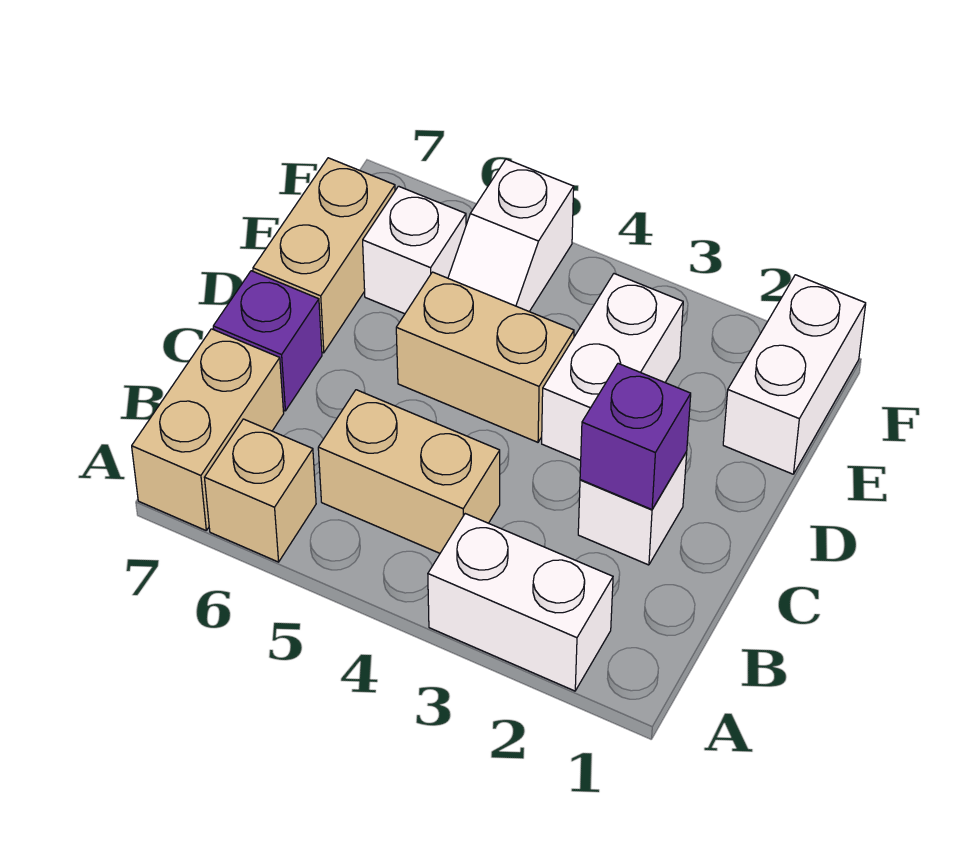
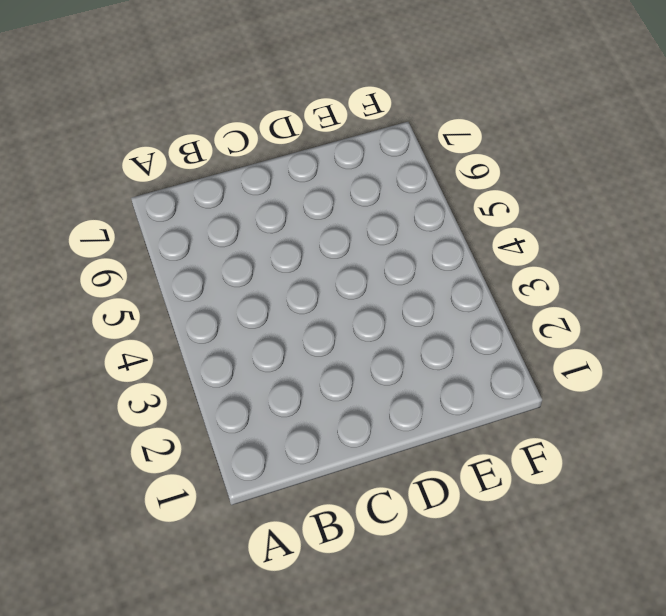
none -> white 1x2 brick [428,514,613,691]
none -> tan 1x1 brick [205,419,316,562]
none -> tan 1x2 brick [132,329,284,530]

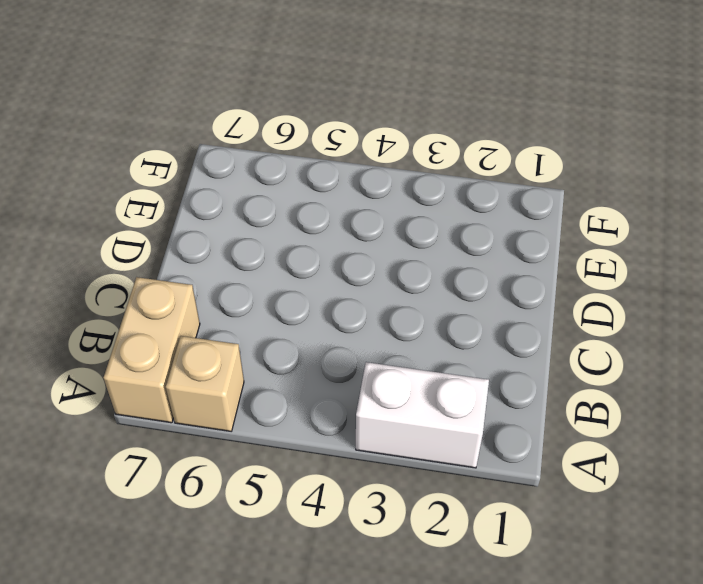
none -> tan 1x2 brick [318,390,500,553]
none -> white 1x1 brick [578,452,687,565]
none -> purple 1x1 brick [213,271,322,411]

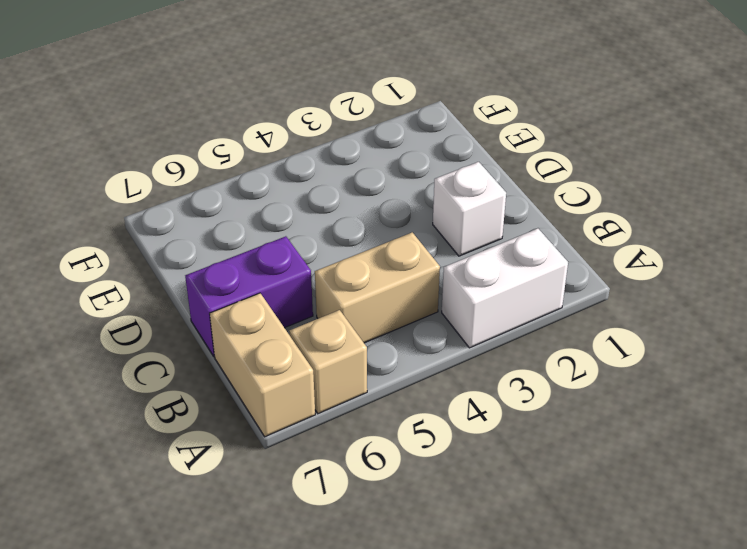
purple 1x2 brick [185,236,313,356] -> purple 1x1 brick [213,271,322,411]
none -> white 1x2 brick [542,274,683,460]
none -> tan 1x2 brick [396,272,574,442]
none -> tan 1x2 brick [253,158,395,353]

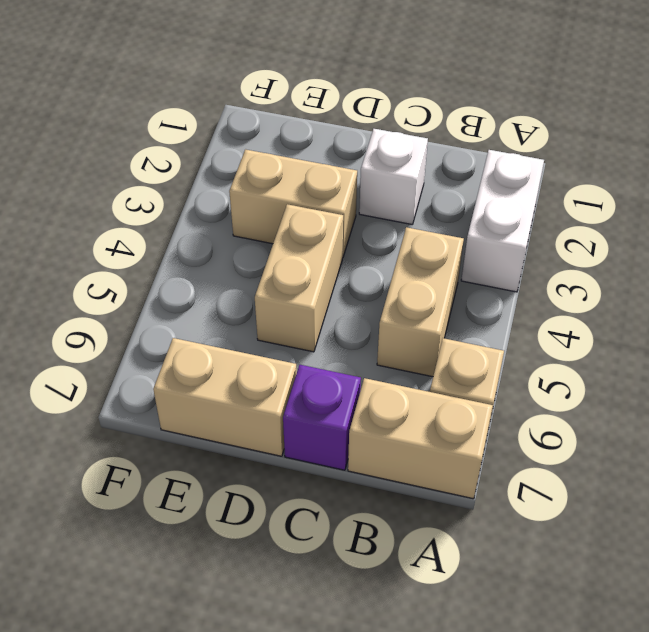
tan 1x2 brick [229,149,357,257] -> white 1x2 brick [542,274,683,460]
none -> white 1x2 brick [723,275,866,474]
none -> white 1x2 slope [448,159,574,312]
none -> white 1x1 brick [363,186,466,314]

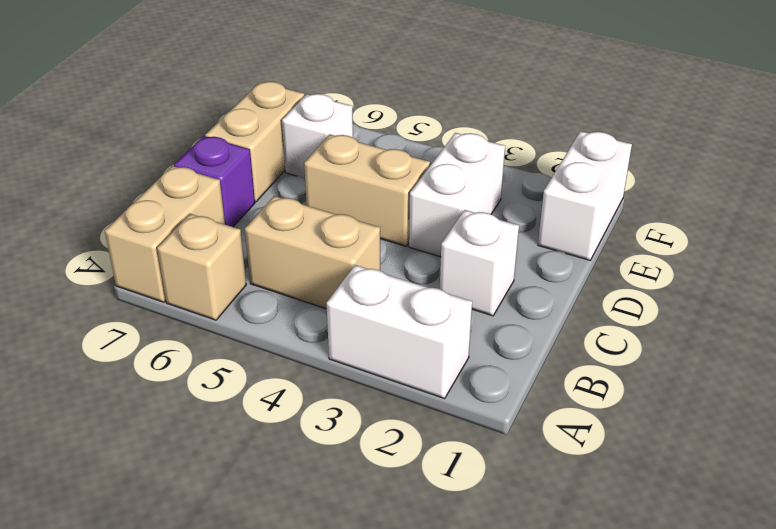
none -> white 1x2 slope [448,159,574,312]
none -> purple 1x1 brick [580,363,691,509]

